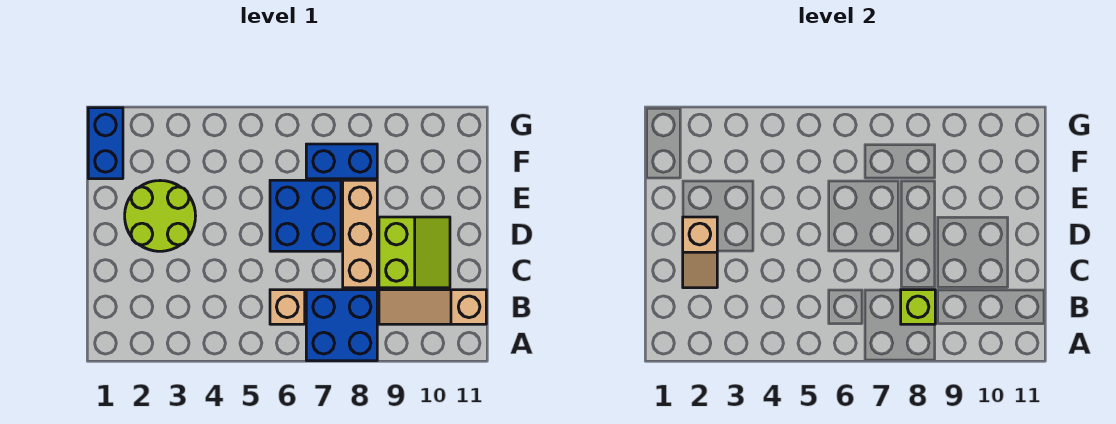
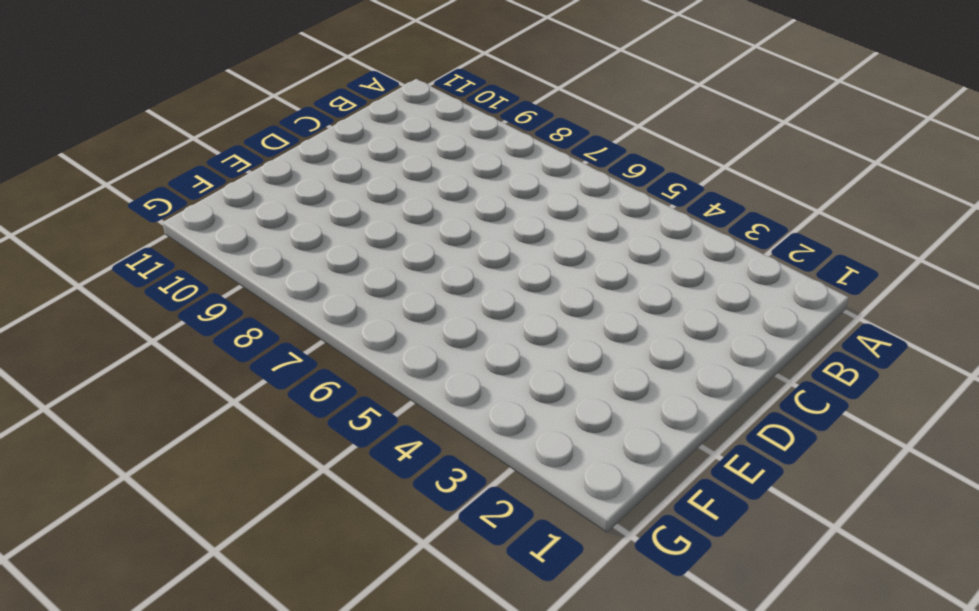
none -> blue 2x2 brick [306,290,377,361]
none -> tan 1x1 brick [270,290,305,324]

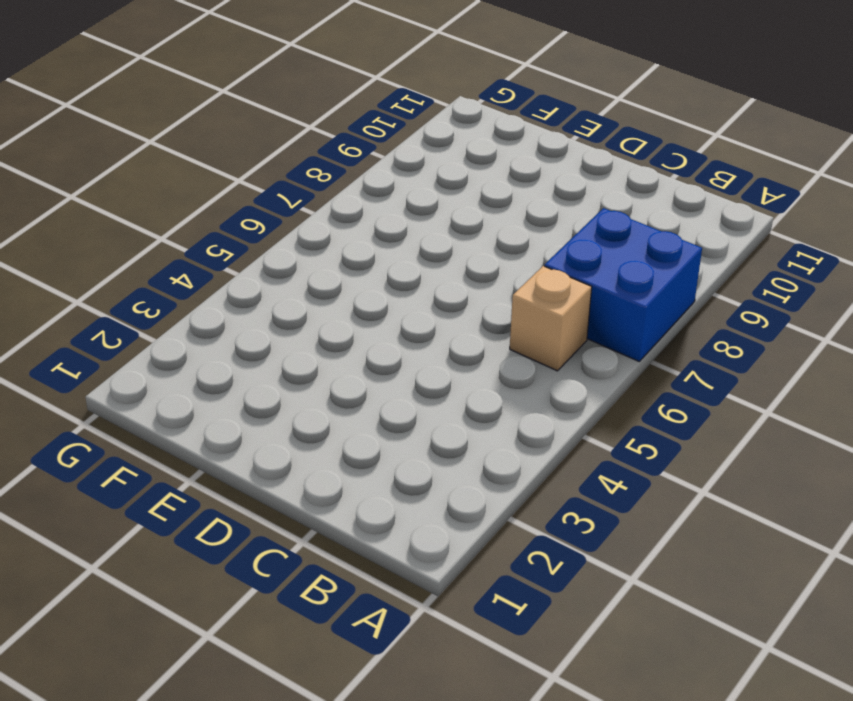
none -> tan 1x3 slope [379,290,486,324]
none -> tan 1x3 brick [343,180,377,288]

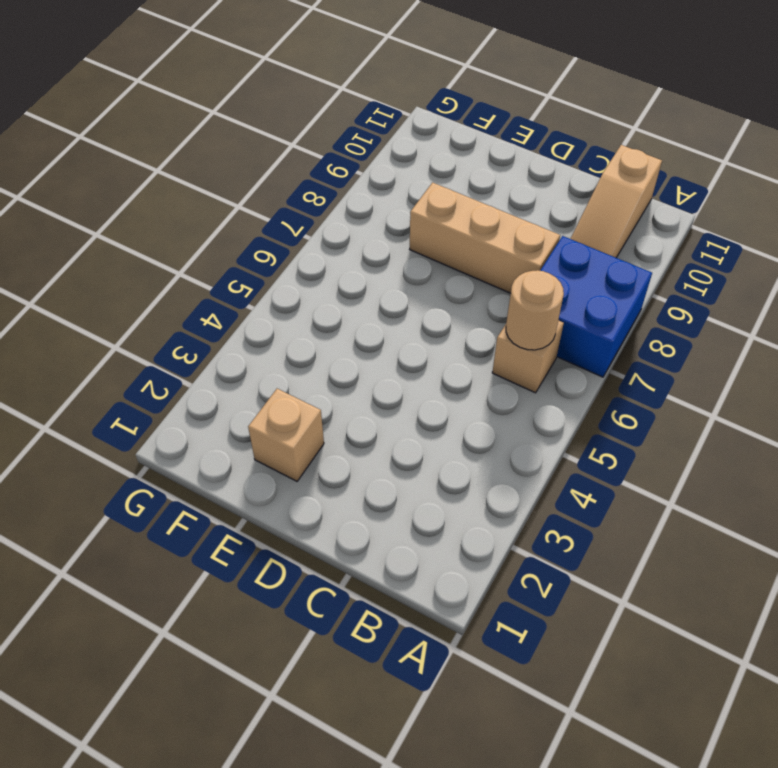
tan 1x1 round brick [506,270,564,350] -> none
tan 1x1 brick [248,389,324,481] -> lime 2x2 round brick [125,181,196,251]
none -> lime 2x2 slope [379,217,450,288]
none -> blue 2x2 brick [270,180,341,251]

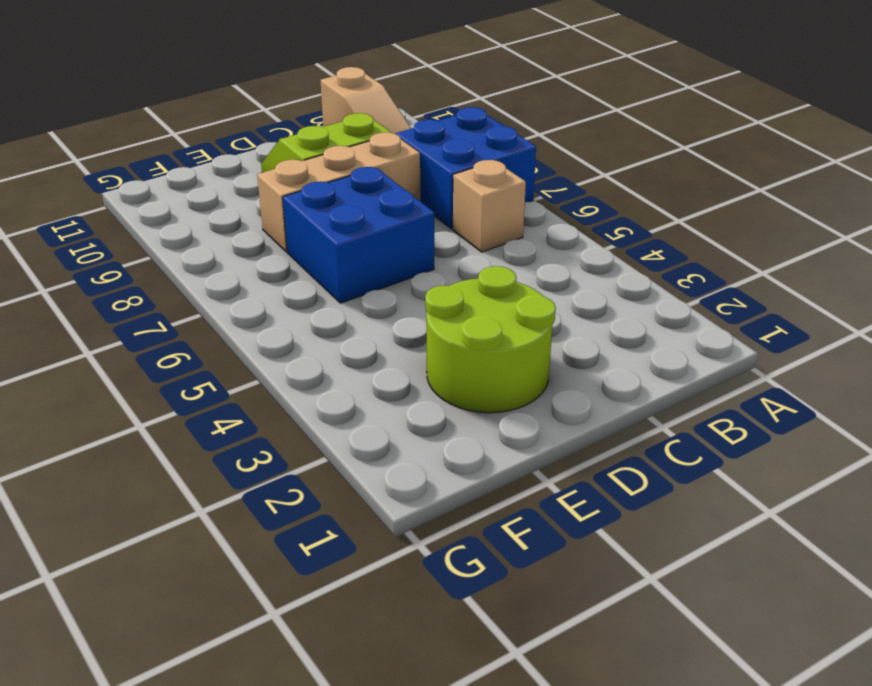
none -> blue 1x2 brick [88,108,123,179]
none -> blue 1x2 brick [306,144,377,179]

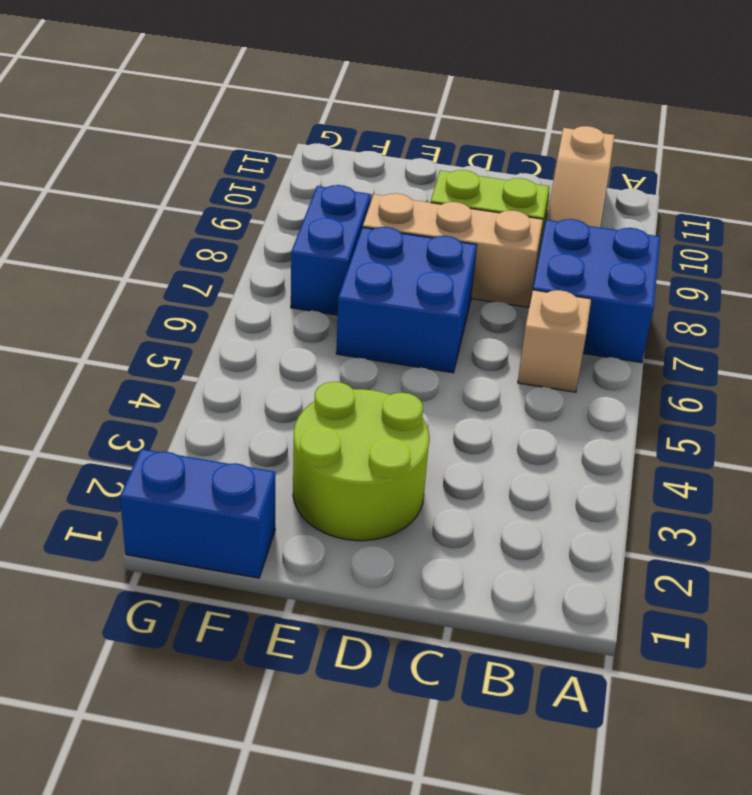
none -> lime 1x1 brick [901,290,935,324]
none -> tan 1x2 slope [683,217,717,288]

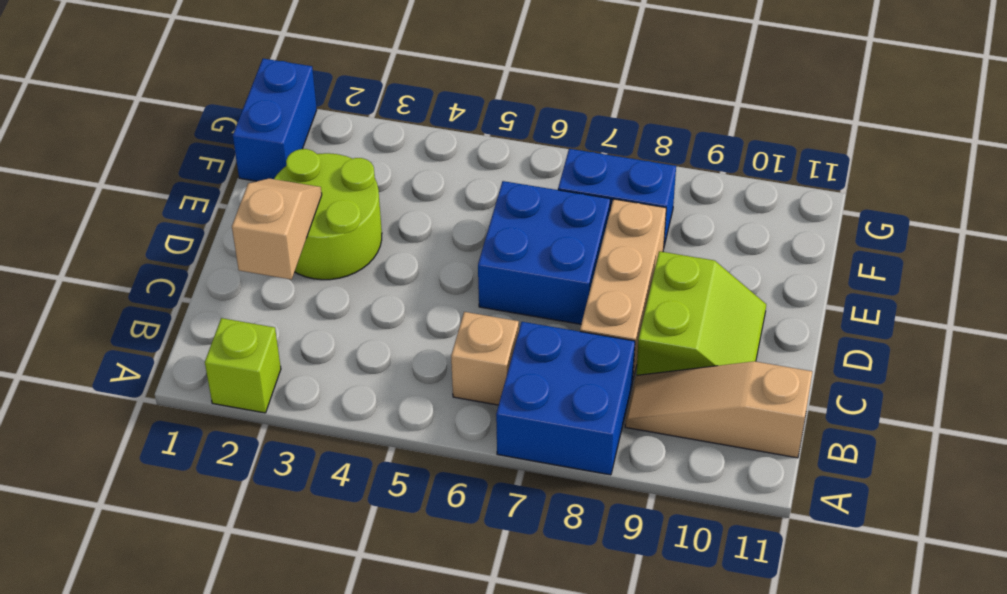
lime 1x1 brick [205,318,281,413] -> lime 1x1 brick moved to [901,290,935,324]
tan 1x2 slope [232,178,322,279] -> tan 1x2 slope turned to [683,217,717,288]

